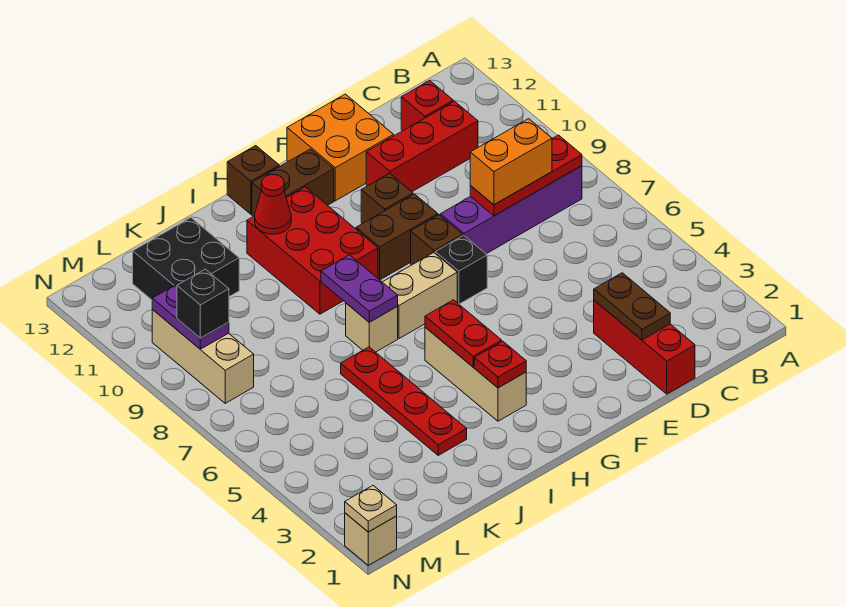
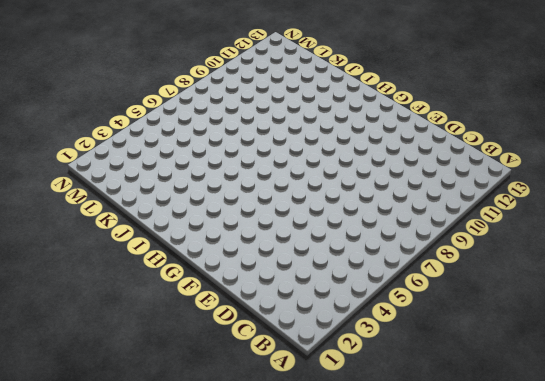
none -> purple 1x4 brick [440,166,582,254]
none -> red 1x3 brick [366,101,478,192]
none -> red 1x1 brick [401,81,453,131]

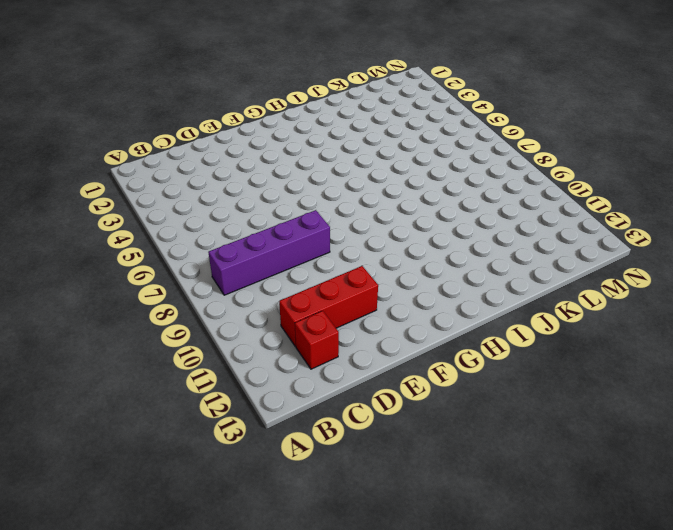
none -> red 1x3 brick [594,300,695,394]
none -> orange 2x2 brick [287,94,394,201]
none -> black 1x1 brick [435,235,487,304]

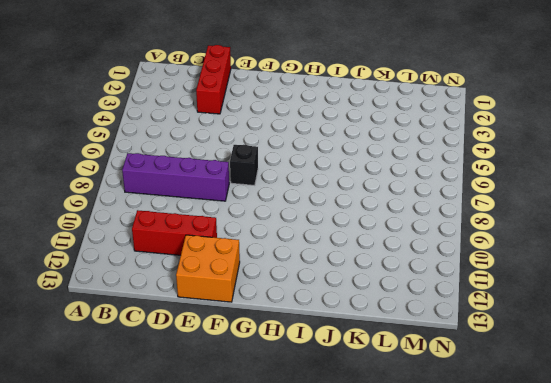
none -> red 1x1 brick [401,81,453,131]
none -> brown 1x1 brick [411,215,463,265]
none -> brown 1x2 brick [356,194,438,280]

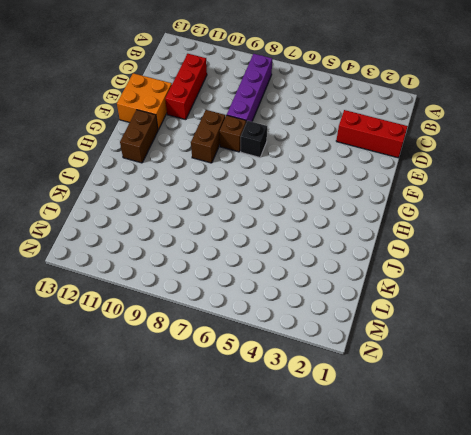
none -> red 1x1 brick [401,81,453,131]
none -> brown 1x1 brick [361,173,413,224]
none -> tan 1x2 brick [383,253,457,338]

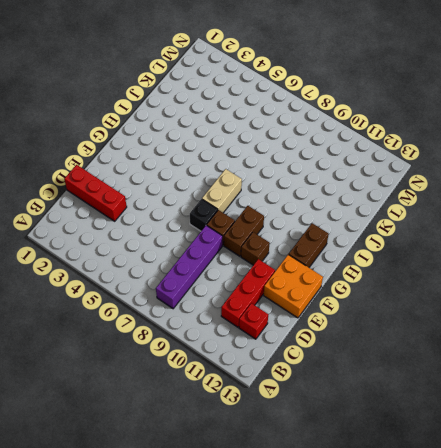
none -> tan 1x3 brick [425,327,526,421]
none -> red 2x3 brick [247,187,378,314]
none -> brown 1x1 brick [227,146,279,214]

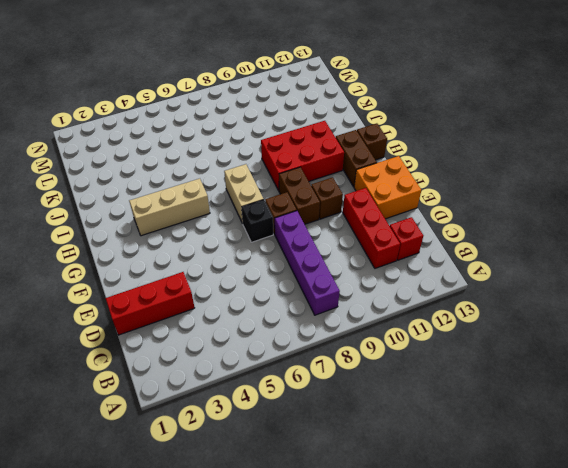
none -> tan 1x1 brick [346,303,398,352]
none -> red 1x4 plate [341,347,467,455]
none -> black 2x2 brick [133,218,239,300]

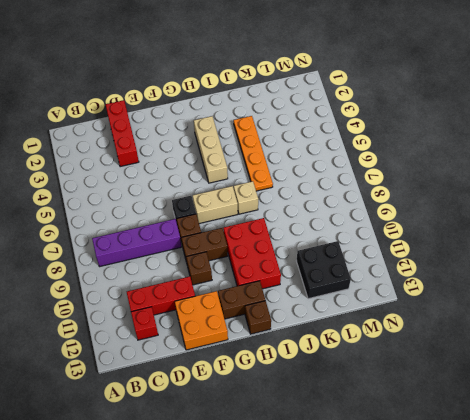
orange 1x4 plate [234,116,273,191] -> red 1x4 plate [341,347,467,455]
none -> tan 1x3 brick [152,310,254,403]
none -> tan 1x1 brick [345,513,397,565]
none -> red 1x3 plate [470,135,582,216]

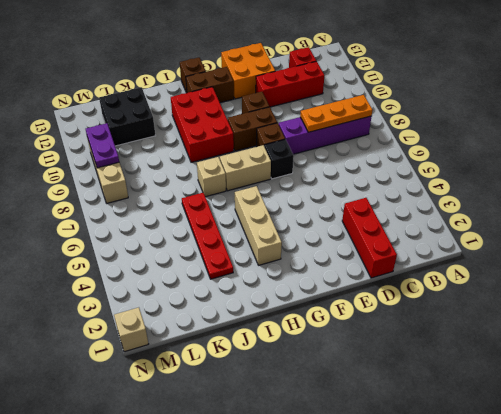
orange 1x3 plate [300,95,373,132] -> red 1x3 plate [470,135,582,216]
none -> brown 1x2 plate [594,273,670,340]
none -> red 1x1 plate [474,341,526,388]
none -> red 1x2 plate [425,300,502,367]

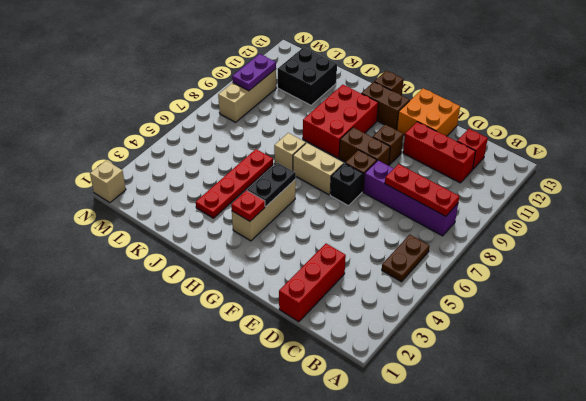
brown 1x2 plate [382,235,429,282] -> brown 1x2 plate moved to [594,273,670,340]
black 1x2 plate [247,163,296,206] -> red 1x2 plate [425,300,502,367]
none -> purple 1x2 plate [321,255,398,322]
none -> red 1x1 cone [255,175,291,234]
none -> tan 1x1 plate [345,486,397,532]

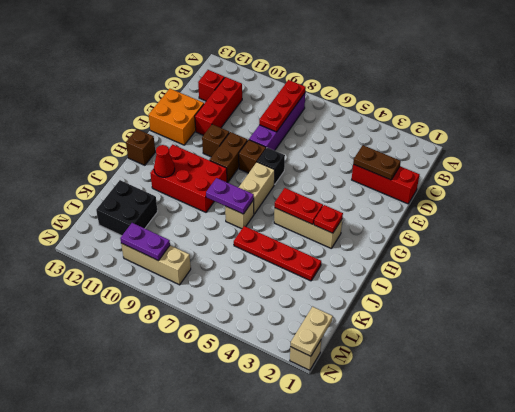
tan 1x2 plate [290,307,333,356] -> tan 1x1 plate [345,486,397,532]
none -> brown 1x2 brick [252,149,334,216]
none -> orange 1x2 brick [470,119,552,205]
none -> black 1x1 brick [177,269,229,338]

